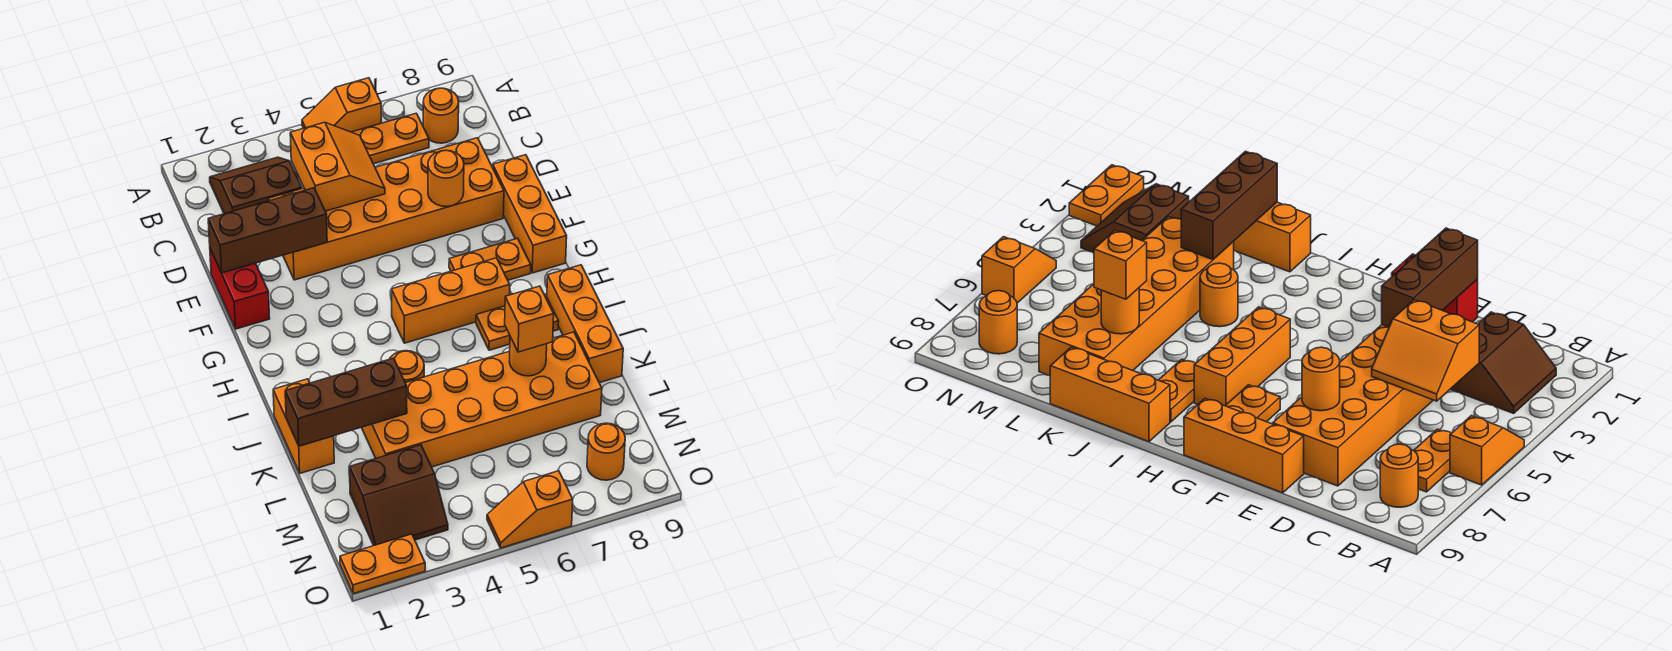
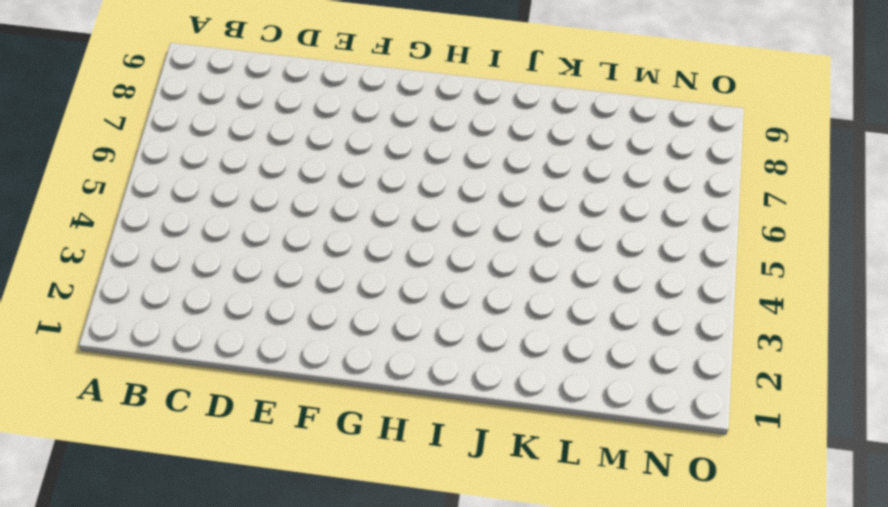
none -> orange 1x2 slope [302,78,381,132]
none -> brown 2x2 slope [210,157,302,214]
none -> orange 1x2 plate [352,113,429,164]

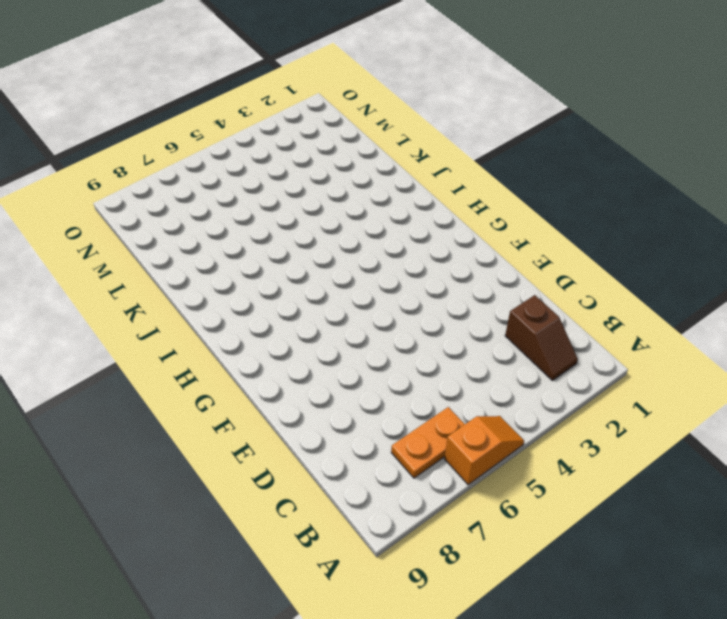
brown 1x2 slope [505,295,578,380] -> brown 2x2 slope [210,157,302,214]
none -> orange 1x1 round brick [423,88,459,143]
none -> orange 2x6 brick [269,138,504,280]
none -> red 1x2 brick [210,249,270,329]

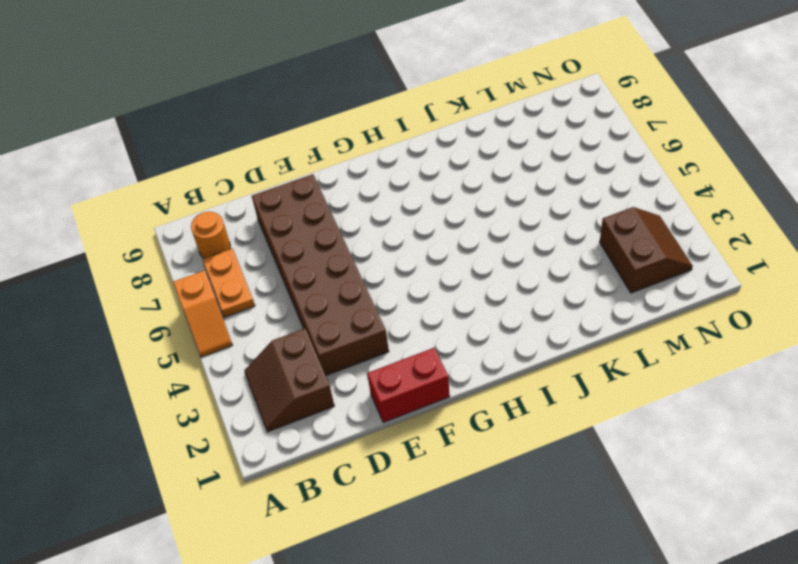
brown 2x6 brick [252,174,389,375] -> orange 2x6 brick [269,138,504,280]
none -> orange 1x3 brick [493,155,567,273]
none -> orange 1x2 plate [449,238,531,280]
none -> orange 1x3 brick [392,258,510,343]

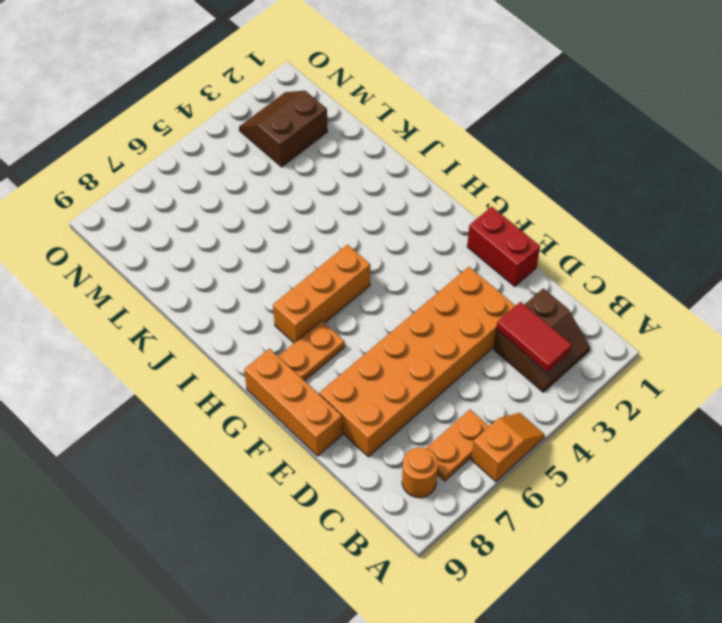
red 1x2 tile [496,302,572,372] -> none
none -> orange 1x2 plate [476,294,559,350]
none -> orange 1x3 brick [547,265,623,383]
none -> orange 1x2 brick [273,379,334,473]

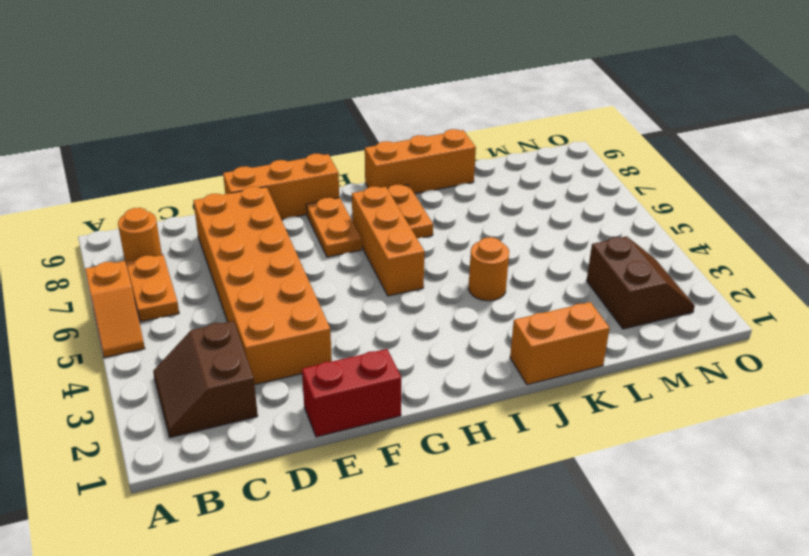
none -> orange 2x6 brick [361,332,602,467]
none -> orange 1x1 round brick [587,423,625,480]
none -> orange 1x2 plate [340,534,425,594]

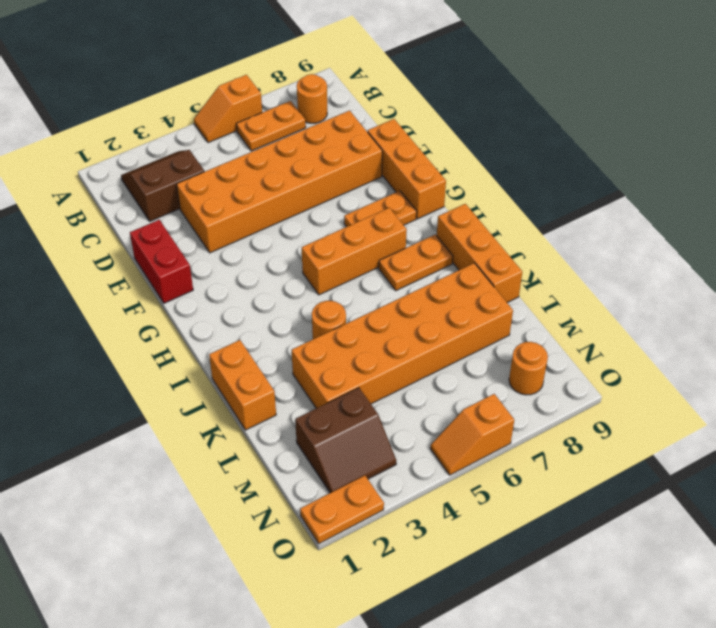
none -> orange 2x2 slope [290,122,385,211]
none -> brown 1x3 brick [208,188,327,273]
none -> orange 1x1 round brick [428,150,464,206]

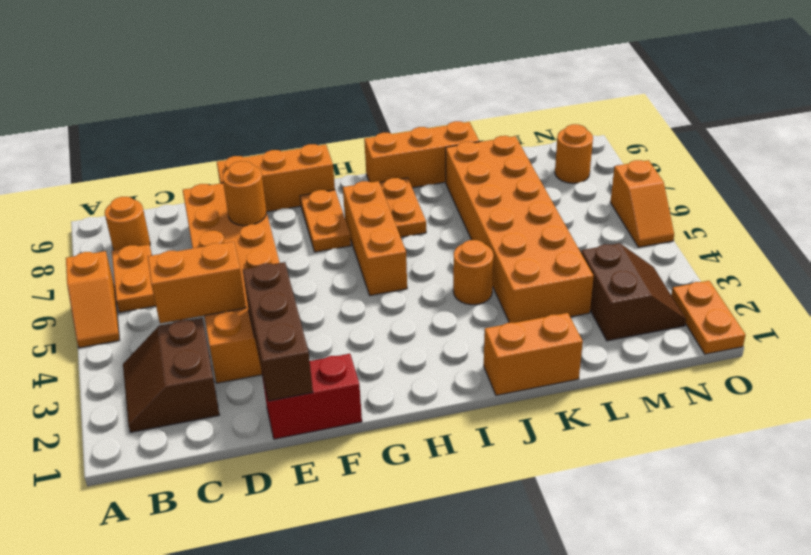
none -> brown 1x3 brick [285,358,407,446]
none -> orange 1x1 round brick [509,337,547,376]
none -> orange 1x1 brick [505,286,554,352]

